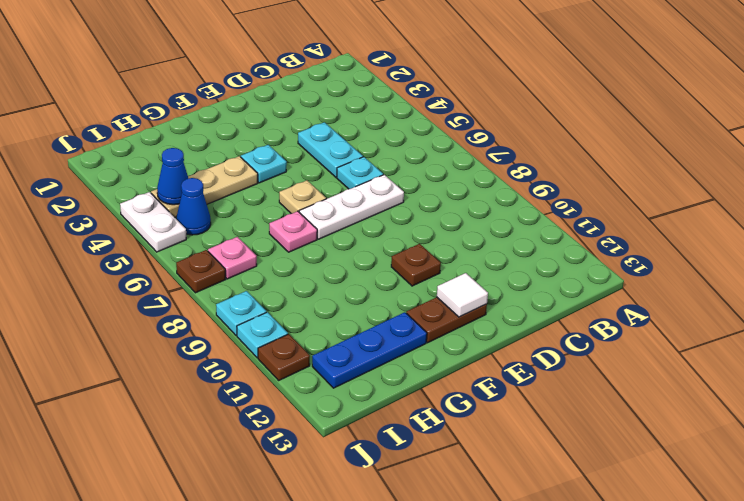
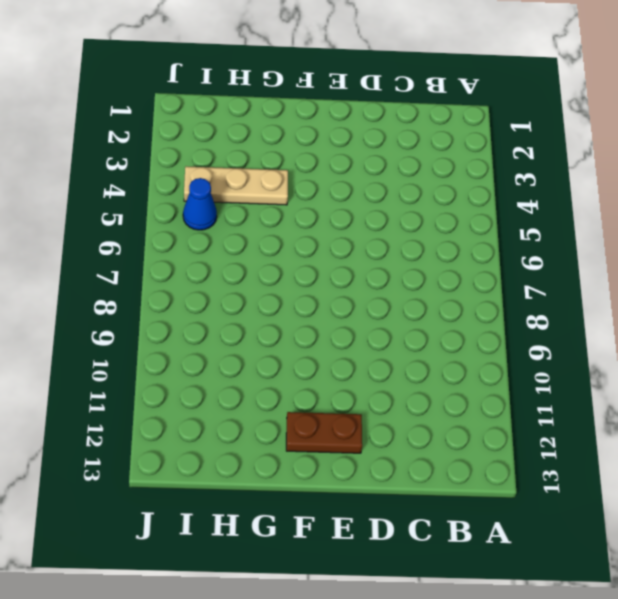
none -> cyan 1x2 plate [298,122,363,177]
none -> cyan 1x1 plate [337,157,383,189]
none -> white 1x3 plate [299,175,404,239]

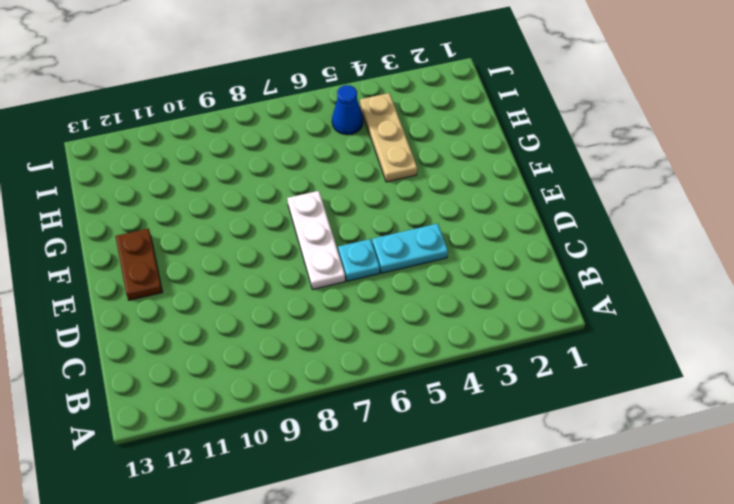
none -> brown 1x1 plate [391,244,441,286]
none -> cyan 1x1 plate [241,145,287,183]
none -> tan 1x1 plate [279,180,326,214]

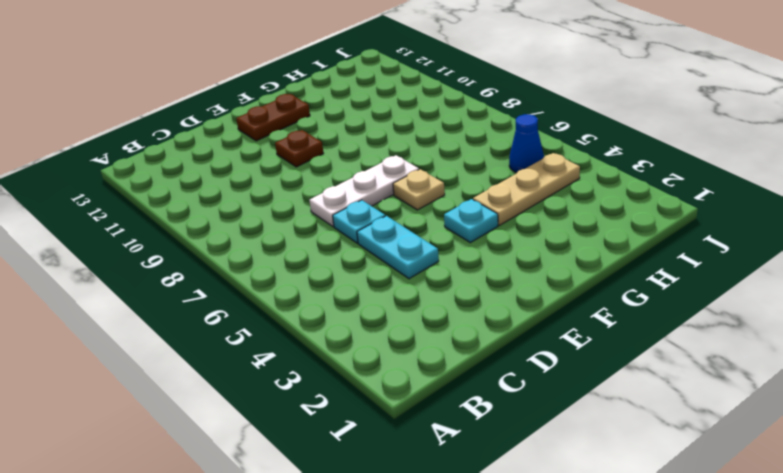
none -> pink 1x1 plate [269,211,317,252]
none -> blue 1x3 plate [312,312,427,388]
none -> pink 1x1 plate [208,237,257,279]

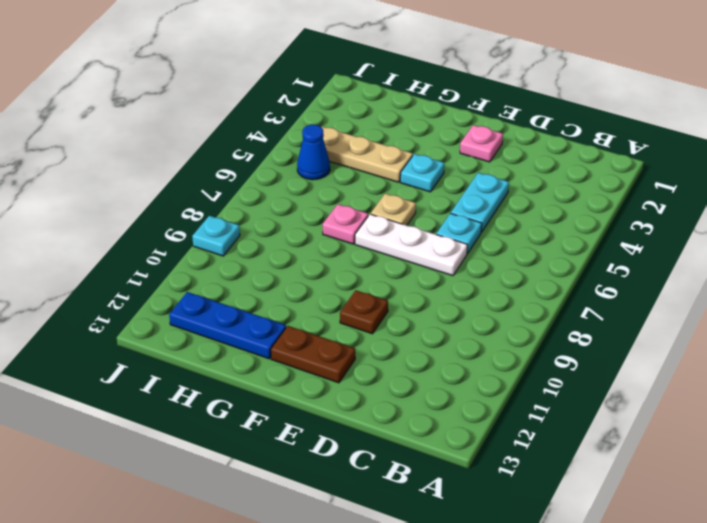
pink 1x1 plate [460,125,503,162] -> pink 1x1 plate moved to [208,237,257,279]
none -> white 1x2 plate [120,192,186,252]
none -> brown 1x1 plate [176,250,226,293]
none -> cyan 1x1 plate [237,312,288,358]

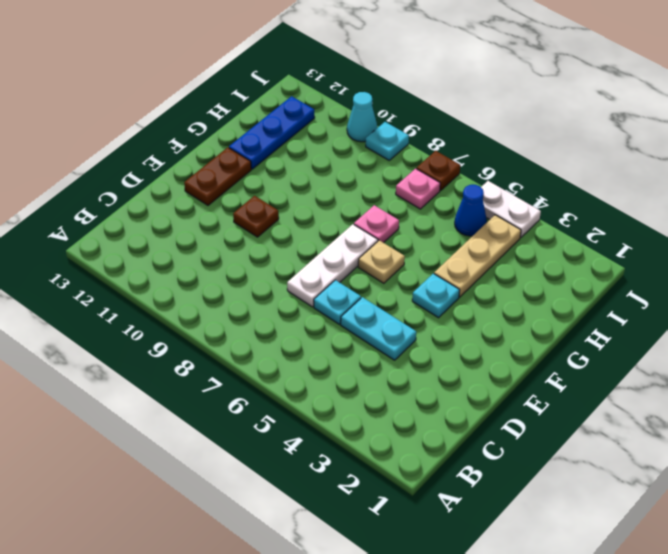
cyan 1x1 cone [347,92,377,142] -> cyan 1x1 plate [237,312,288,358]
none -> brown 1x1 plate [258,334,310,380]
none -> white 1x1 tile [437,273,488,317]
none -> blue 1x1 cone [157,148,189,205]

